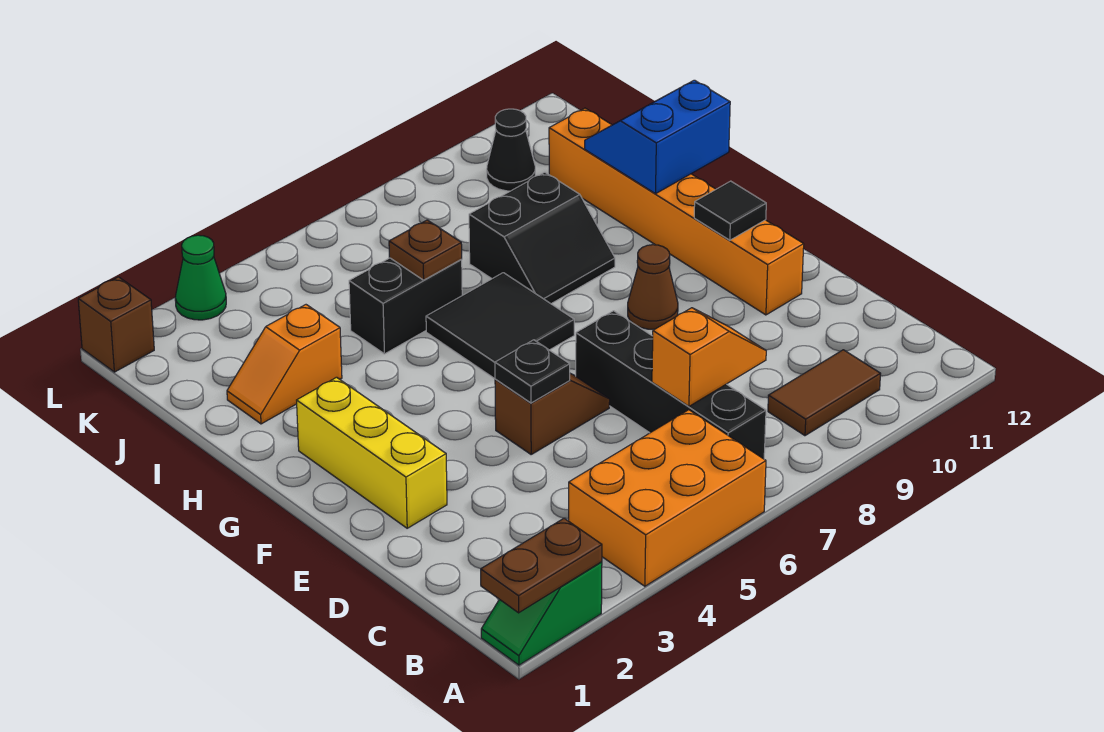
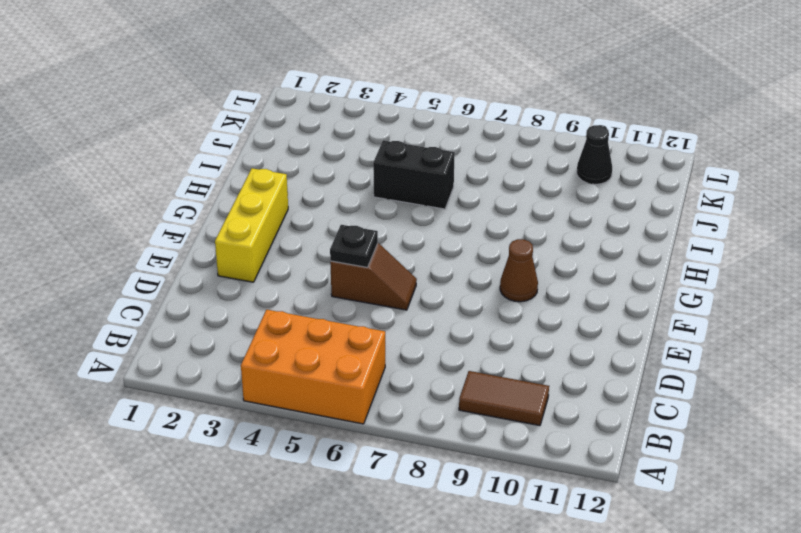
none -> green 1x2 slope [481,562,602,665]
none -> black 1x4 brick [576,311,766,459]
none -> orange 1x6 brick [549,108,804,315]

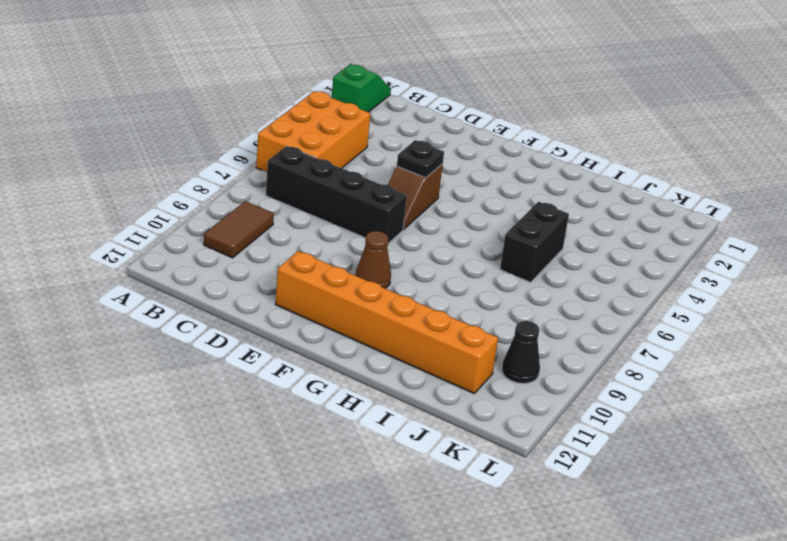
none -> yellow 1x3 brick [297,377,447,528]
none -> black 2x2 tile [426,273,574,379]
none -> black 2x2 slope [469,172,615,304]

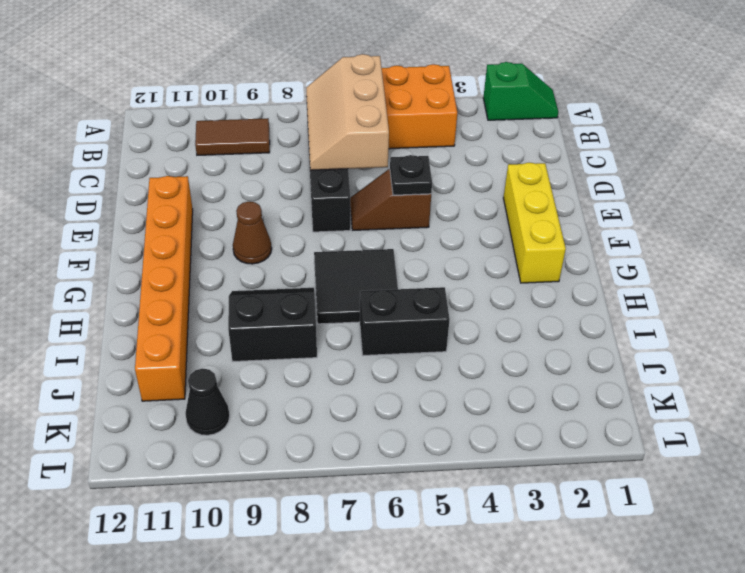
tan 2x3 slope [306,54,389,170] -> orange 1x2 slope [652,308,766,406]
none -> orange 1x2 slope [227,305,342,424]
none -> brown 1x1 brick [78,277,154,372]
none -> green 1x1 cone [175,235,226,320]

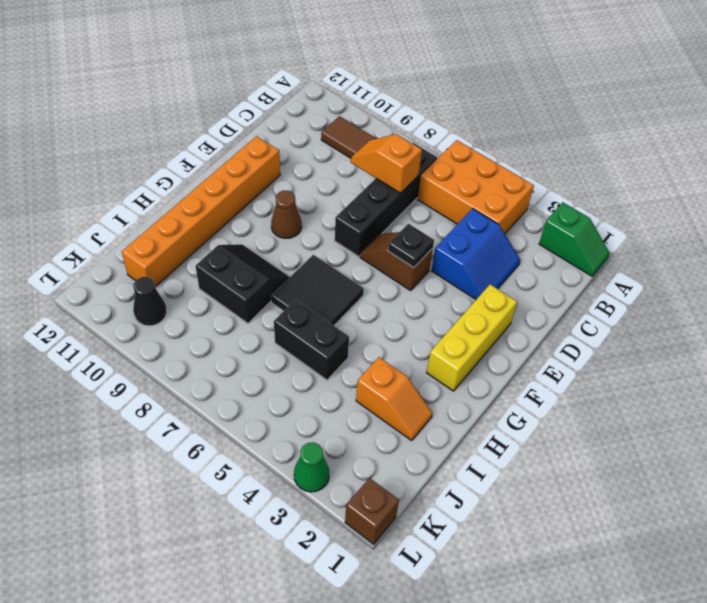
blue 2x2 slope [431,209,520,299] -> blue 2x2 slope turned to [585,80,730,194]
none -> brown 1x2 plate [481,518,602,613]
none -> black 1x1 tile [694,181,766,240]
none -> brown 1x1 plate [389,220,462,280]

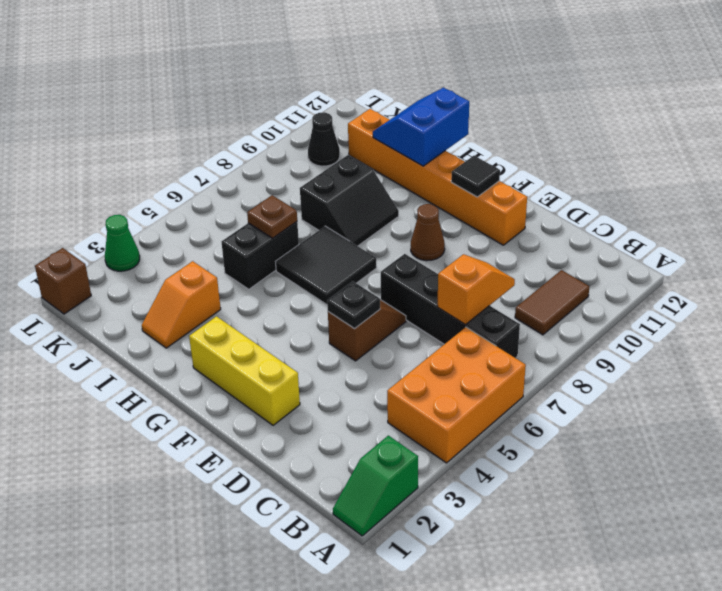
none -> brown 1x2 plate [481,518,602,613]

